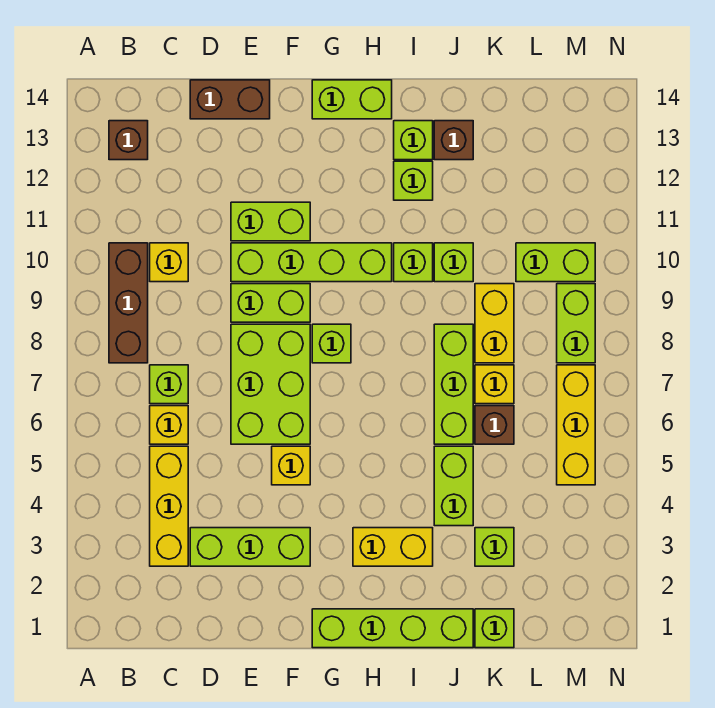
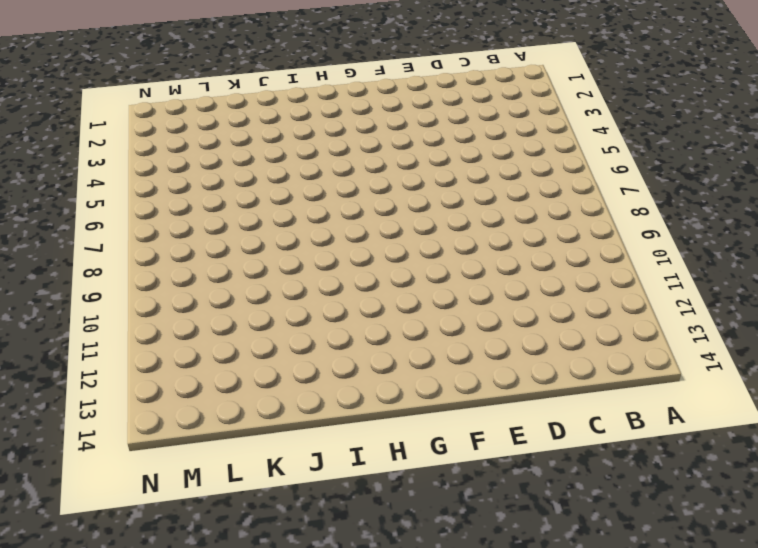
none -> brown 1x3 brick [109,243,148,363]
none -> brown 1x1 brick [109,121,148,160]
none -> yellow 1x3 brick [150,446,188,566]
none -> yellow 1x1 brick [150,406,188,444]

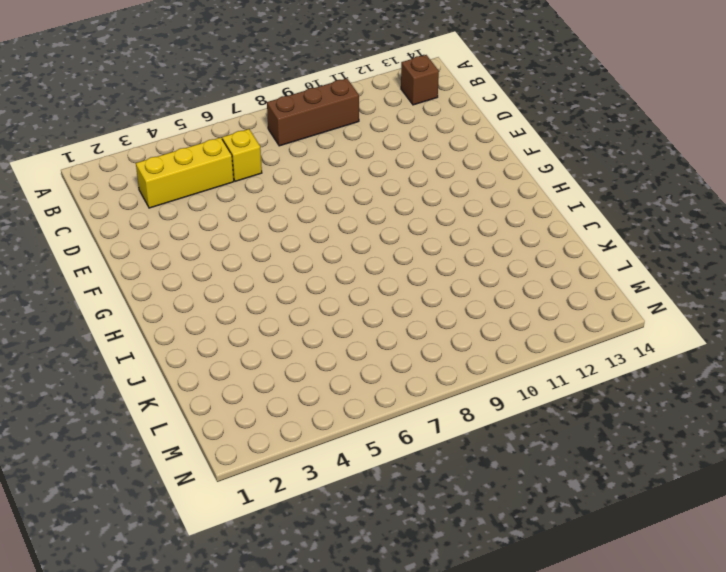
none -> lime 1x1 brick [150,365,188,404]
none -> yellow 1x1 brick [150,243,188,282]
none -> lime 1x3 brick [190,528,310,566]
none -> brown 1x2 brick [190,80,270,119]

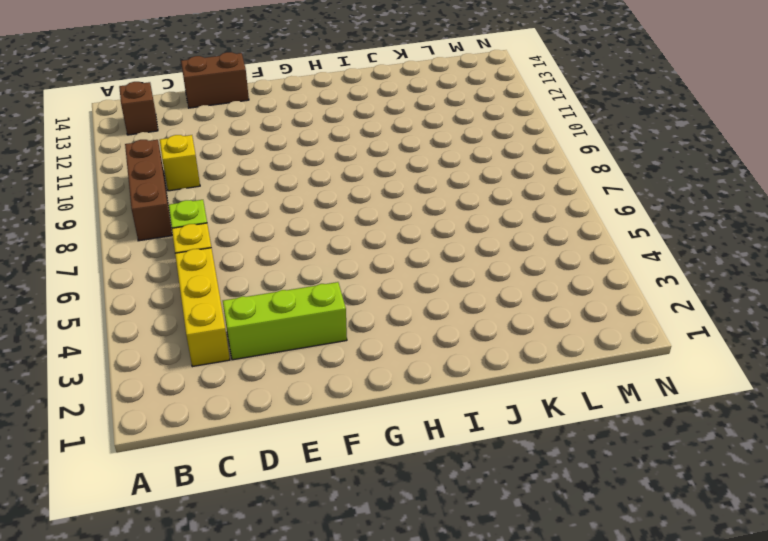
none -> lime 2x3 brick [231,324,310,444]
none -> lime 1x2 brick [231,284,310,322]
none -> lime 1x4 brick [231,243,392,282]
none -> lime 1x2 brick [231,202,310,241]

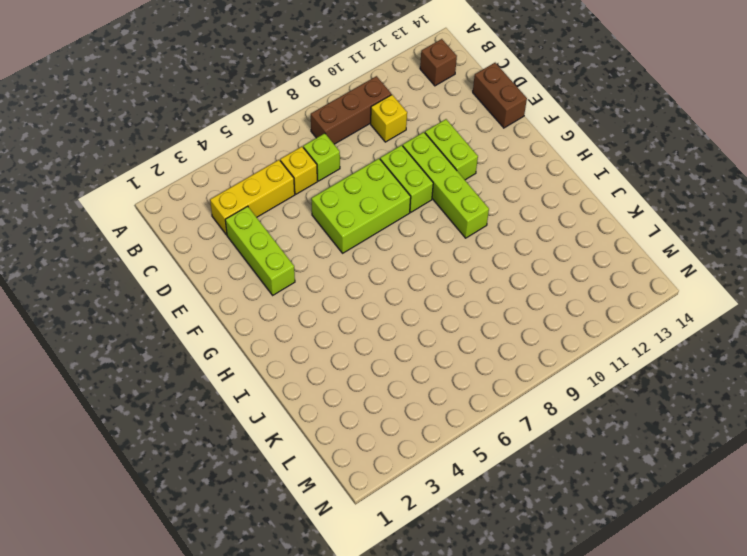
none -> yellow 1x1 brick [272,446,310,485]
none -> lime 1x4 brick [312,609,473,648]
none -> lime 1x1 brick [312,324,351,363]
none -> lime 1x2 brick [312,80,392,119]

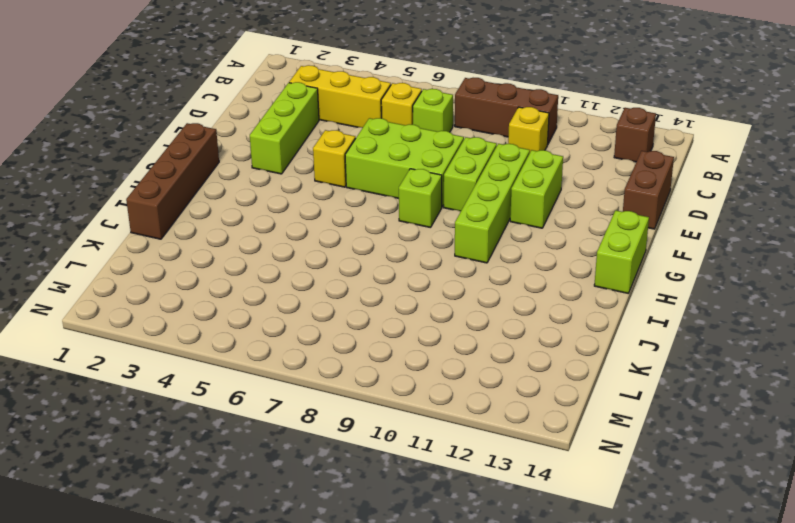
brown 1x4 brick [126,123,219,239] -> lime 1x4 brick [312,609,473,648]
none -> yellow 1x2 brick [353,528,433,566]
none -> lime 1x1 brick [394,243,433,282]
none -> lime 1x1 brick [394,161,433,200]
none -> lime 1x1 brick [394,121,433,160]

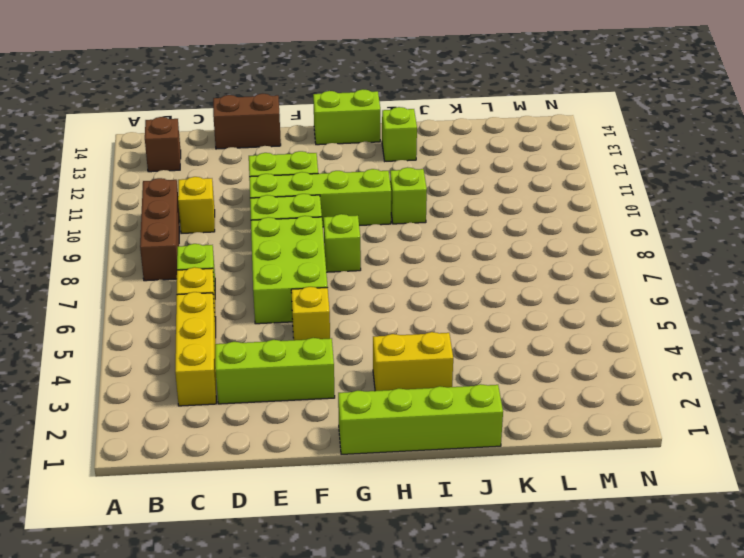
none -> lime 1x1 brick [394,161,433,200]
none -> lime 1x2 brick [434,446,473,526]
none -> lime 1x3 brick [434,324,473,444]
none -> lime 1x1 brick [434,243,473,282]

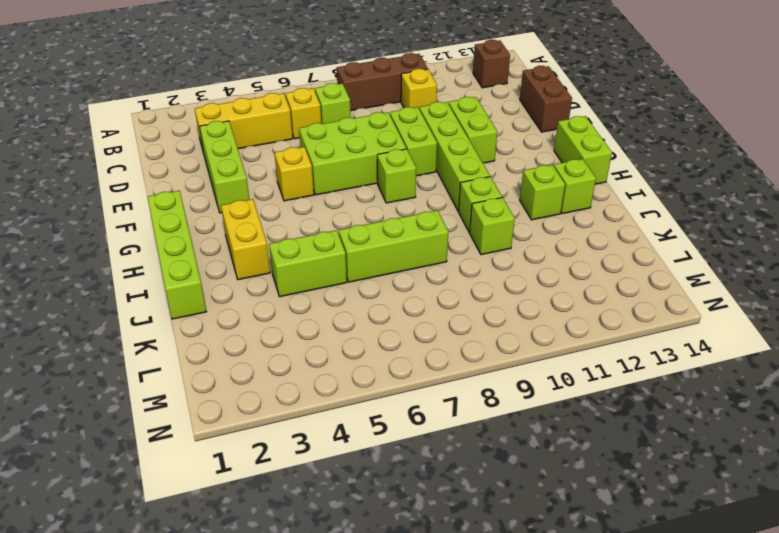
none -> brown 1x1 brick [434,121,473,160]
none -> lime 1x1 brick [475,609,514,648]
none -> lime 1x1 brick [475,528,514,566]
none -> brown 1x1 brick [475,406,514,444]

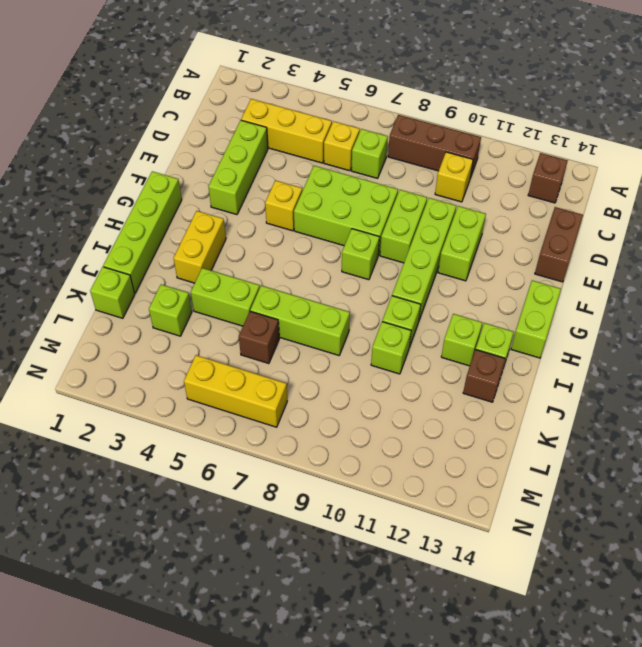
none -> yellow 1x1 brick [475,365,514,404]
none -> yellow 1x2 brick [475,284,514,363]
none -> lime 1x2 brick [516,243,595,282]
none -> lime 1x2 brick [557,284,595,363]

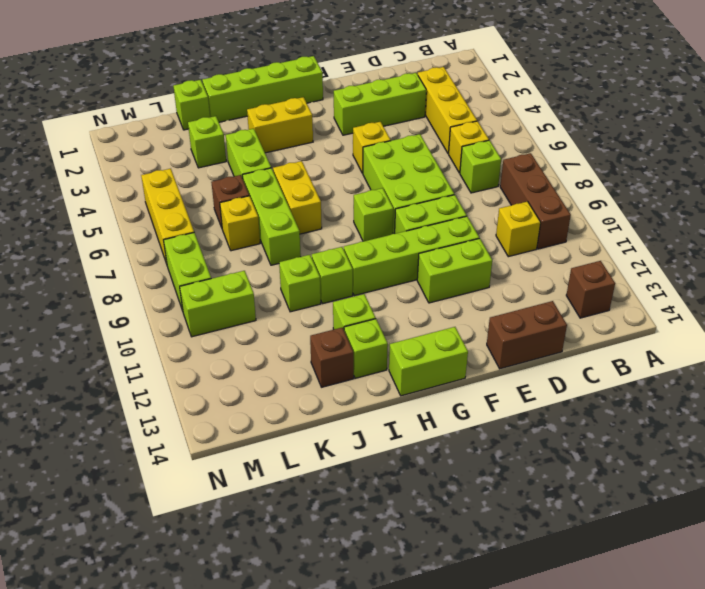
yellow 1x2 brick [273,161,322,234] -> yellow 1x2 brick moved to [475,284,514,363]

